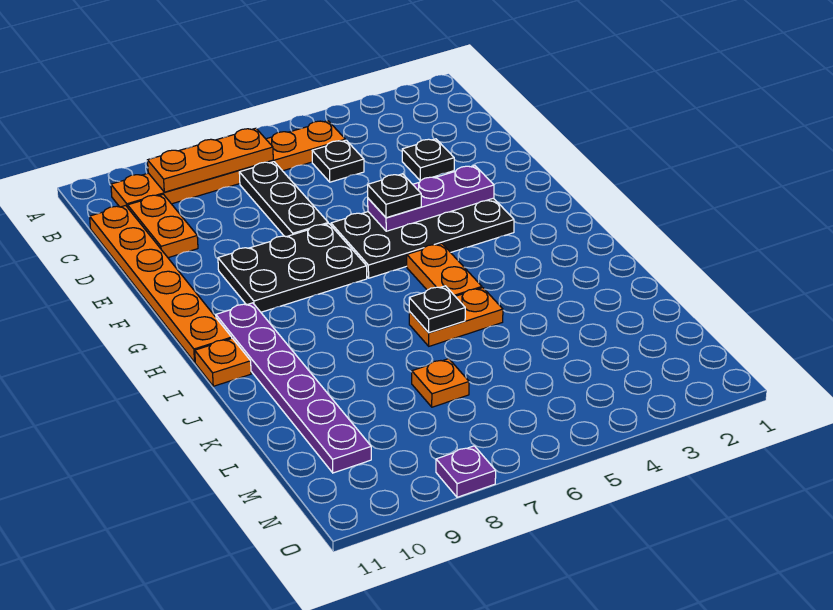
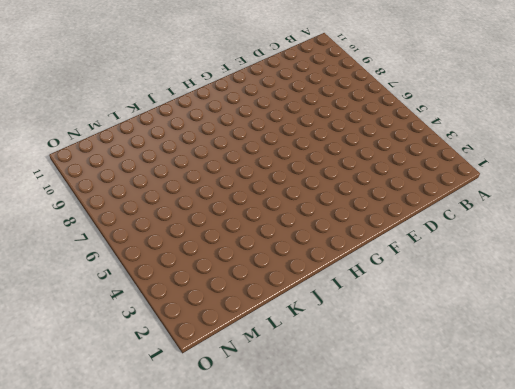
none -> orange 1x6 plate [111,121,345,207]
none -> black 1x1 plate [312,140,364,182]
none -> black 1x3 plate [239,162,328,237]

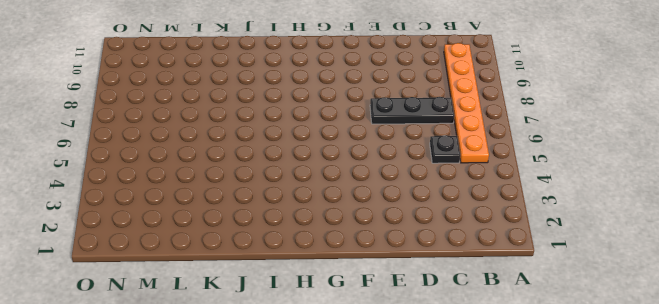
none -> orange 1x2 plate [128,194,198,258]
none -> orange 1x6 plate [90,205,232,362]
none -> black 1x1 plate [402,139,454,181]

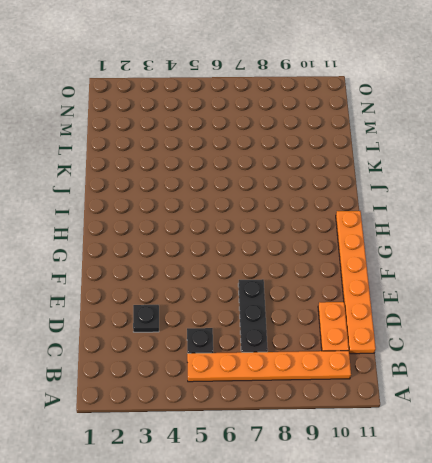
none -> black 2x4 plate [331,198,514,278]
none -> black 2x3 plate [218,224,367,312]
none -> orange 1x2 plate [407,244,482,296]

